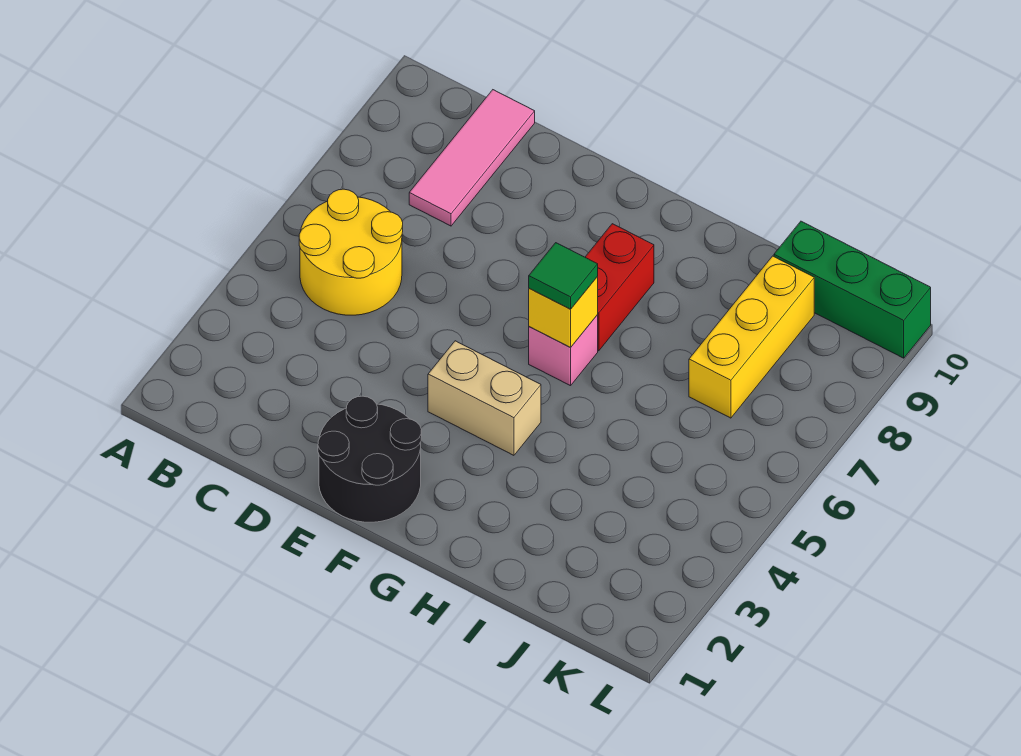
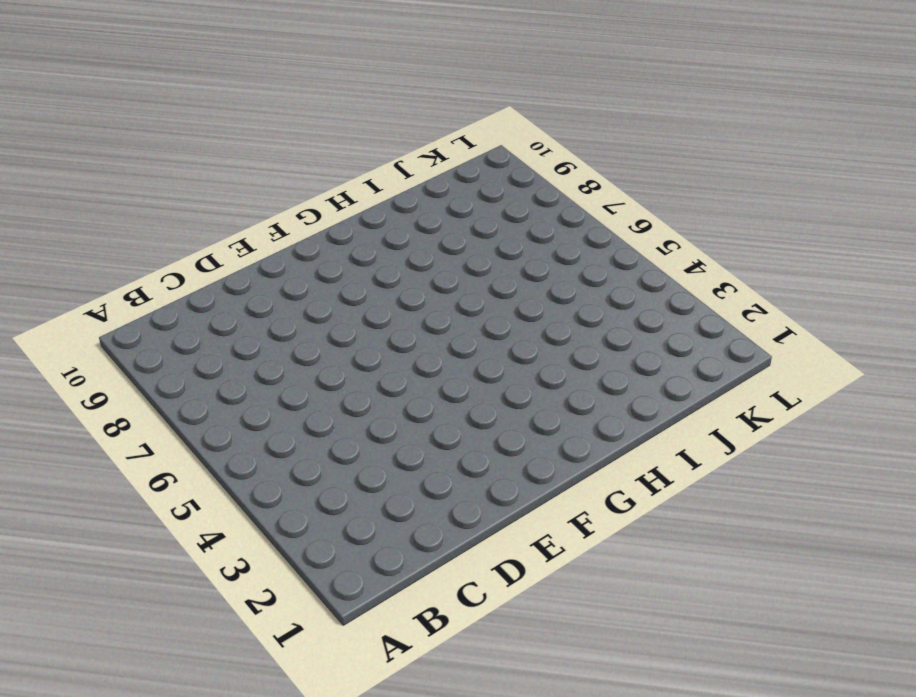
none -> yellow 2x2 round brick [299,189,403,315]
none -> pink 1x3 tile [409,90,535,226]

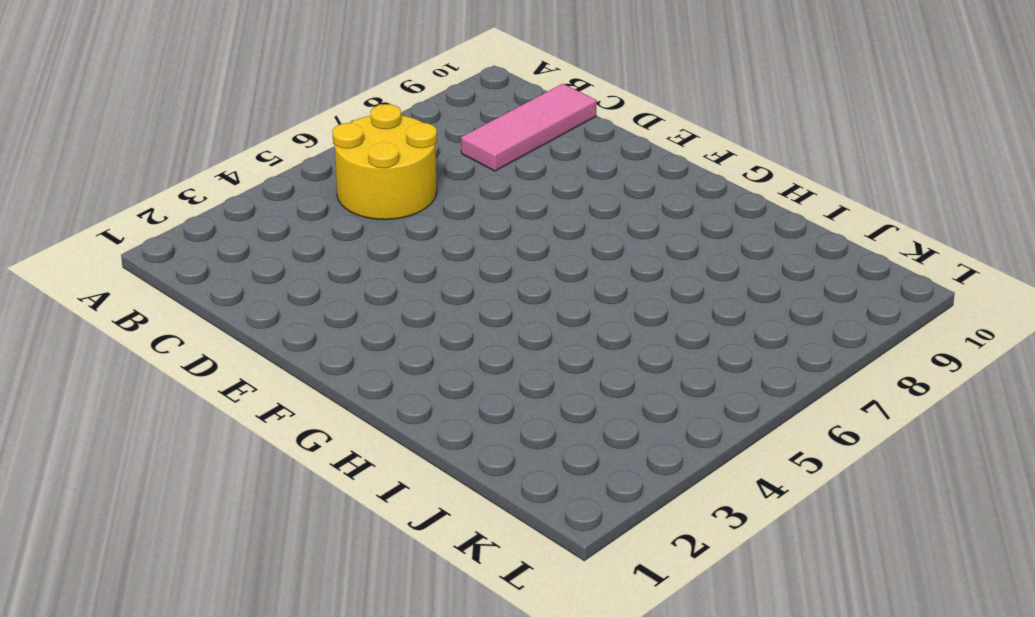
none -> black 2x2 round brick [318,396,422,522]
none -> tan 1x2 brick [428,341,541,455]

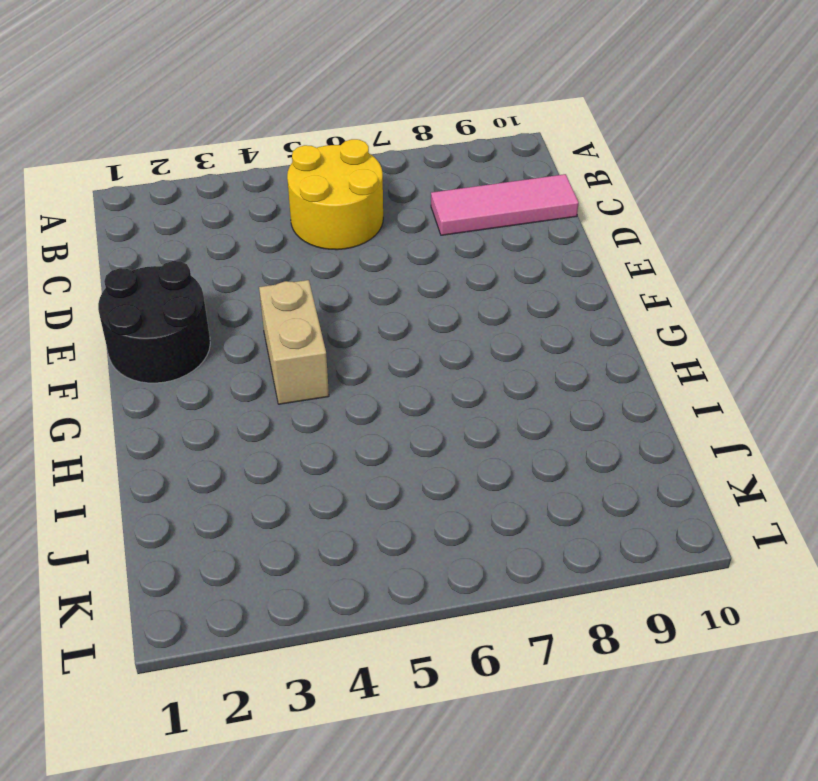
none -> pink 1x1 brick [529,315,598,386]
none -> red 1x2 brick [585,224,654,351]

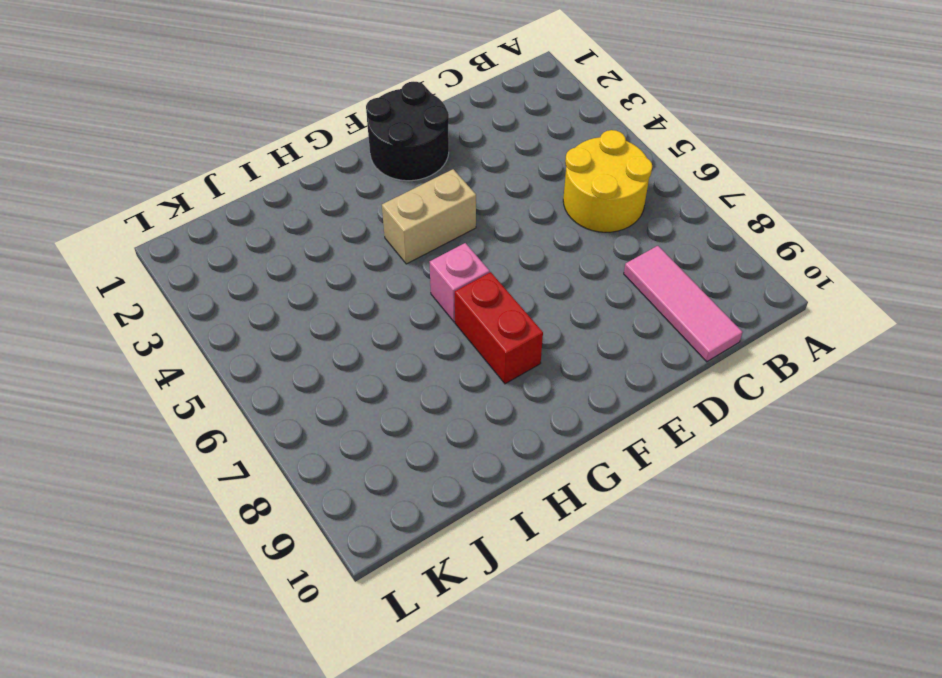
none -> yellow 1x3 brick [689,256,814,418]
none -> green 1x3 brick [774,221,931,358]

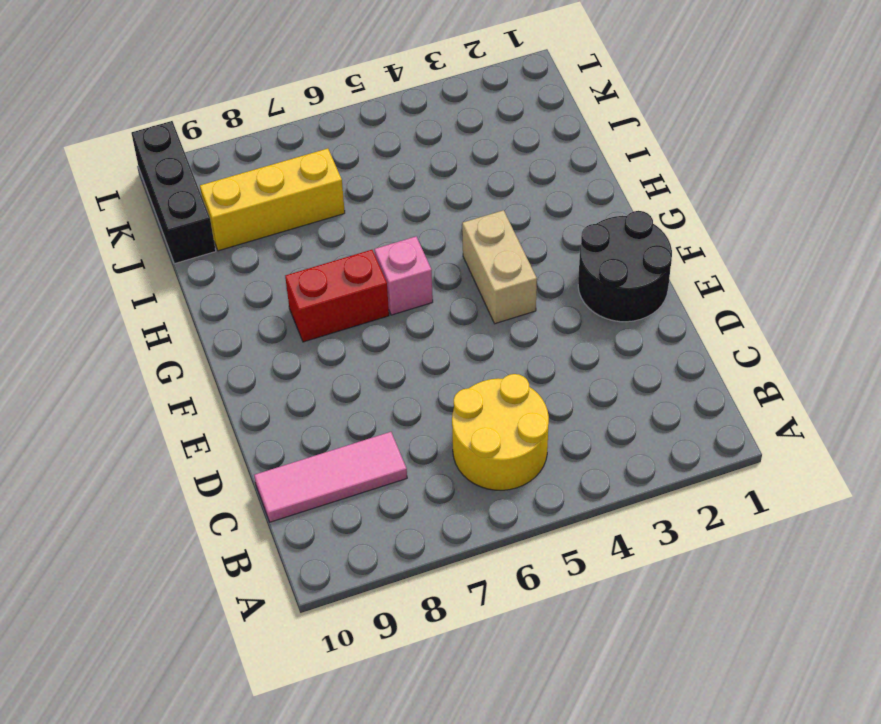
black 1x3 brick [132,121,216,264] -> green 1x3 brick [774,221,931,358]
none -> yellow 1x1 brick [529,277,598,348]
none -> green 1x1 tile [529,243,598,309]

